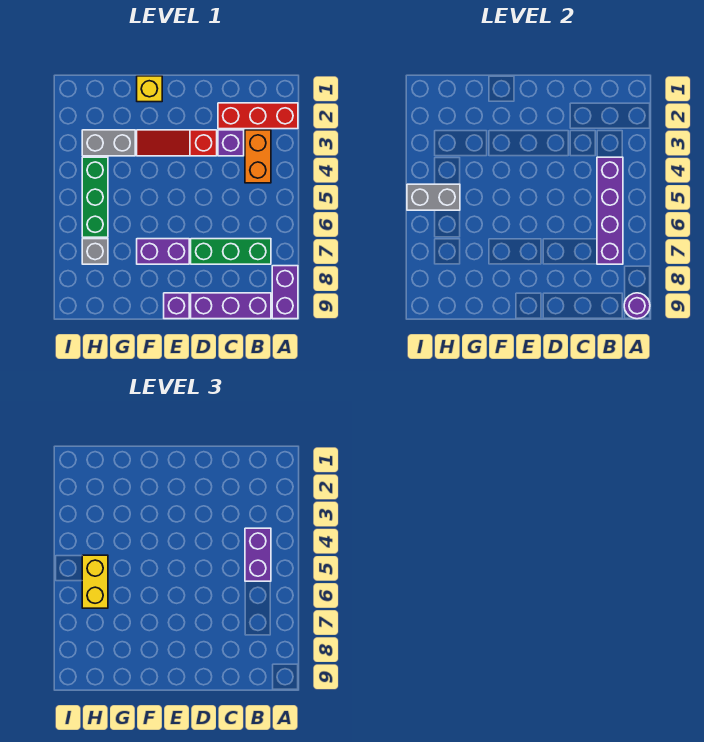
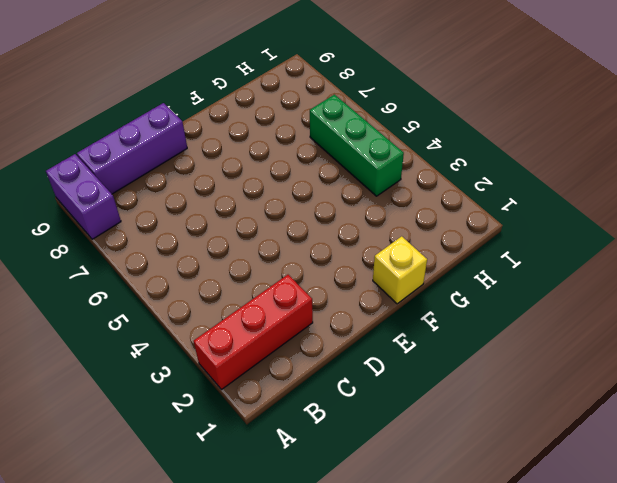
none -> orange 1x2 brick [245,130,271,183]
none -> green 1x3 brick [191,239,271,264]
none -> purple 1x1 brick [218,130,244,156]

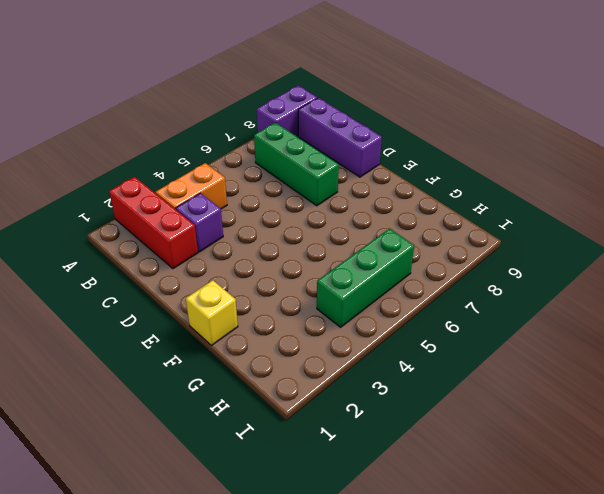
none -> red 1x3 slope [137,130,217,156]
none -> purple 1x2 brick [137,239,189,264]
none -> purple 1x1 brick [164,293,189,319]

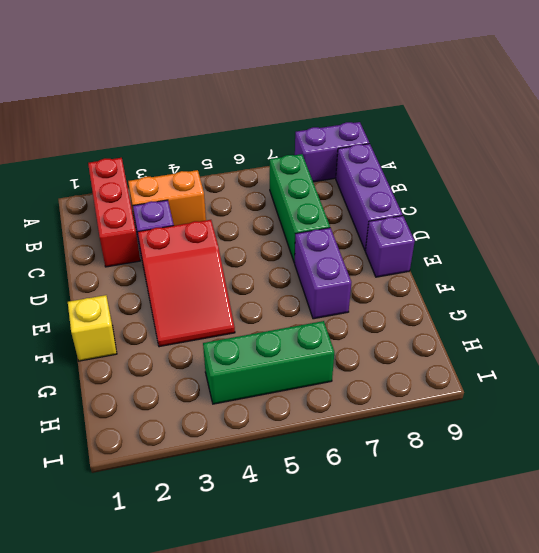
red 2x3 slope [138,220,235,347] -> red 1x3 slope [137,130,217,156]
none -> grey 1x2 brick [82,130,135,156]
none -> grey 1x1 brick [82,239,108,264]
none -> purple 1x1 round brick [624,293,650,319]

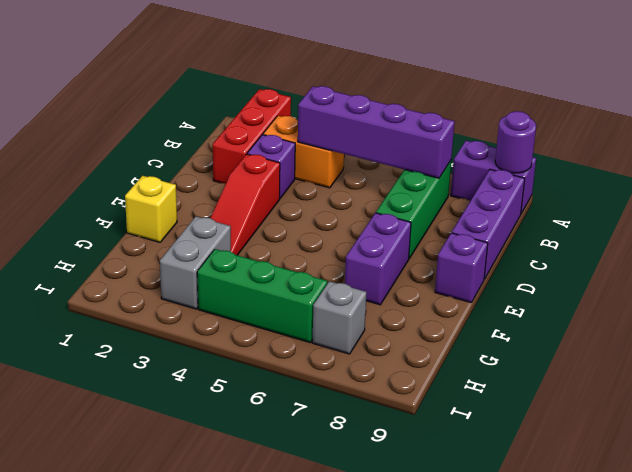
none -> grey 1x2 brick [407,184,460,210]
none -> purple 1x2 brick [245,528,271,581]
none -> yellow 1x2 brick [82,555,108,608]

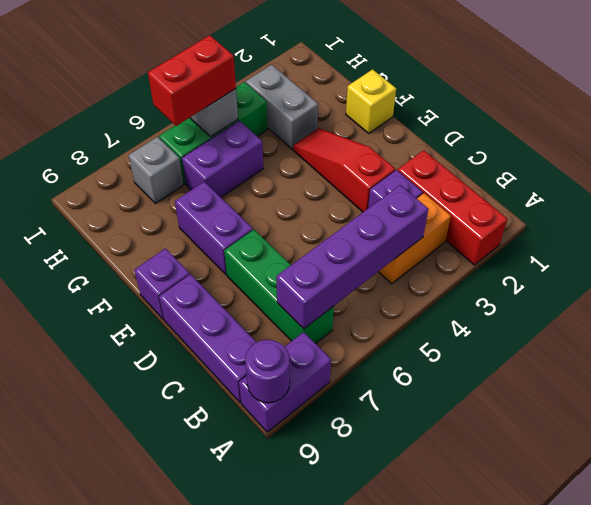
purple 1x2 brick [182,121,263,197] -> purple 1x2 brick moved to [245,528,271,581]
red 1x2 brick [148,35,236,126] -> yellow 1x2 brick [82,555,108,608]

